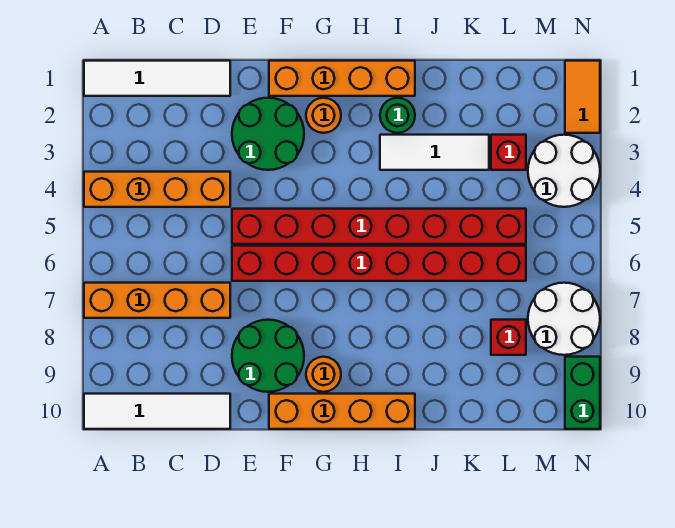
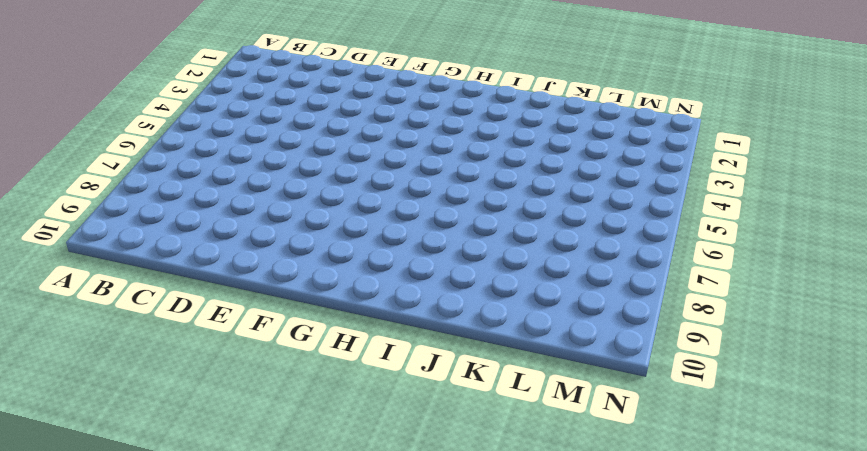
none -> white 1x4 tile [84,61,230,96]
none -> orange 1x4 brick [84,172,230,207]
none -> orange 1x4 brick [84,283,230,318]

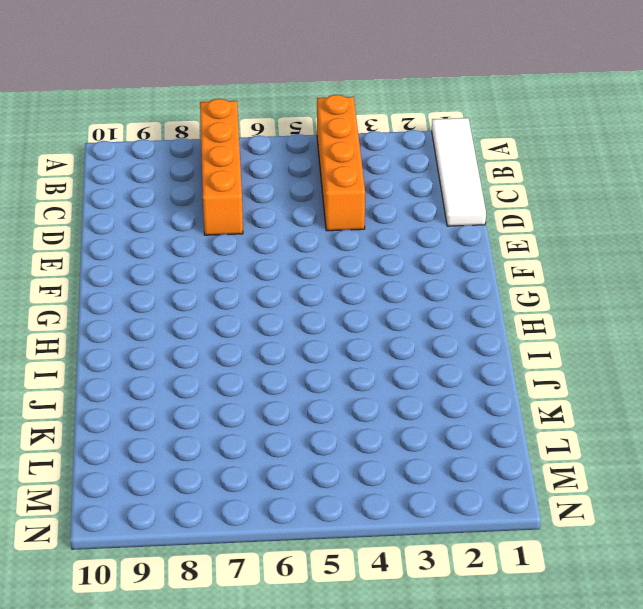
none -> white 1x4 tile [84,394,230,429]
none -> green 2x2 round brick [232,98,304,170]
none -> red 1x8 brick [232,209,526,244]

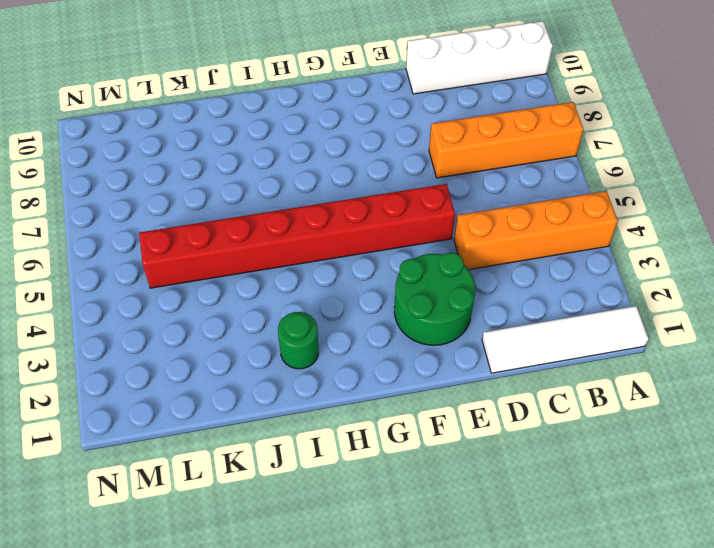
white 1x4 brick [406,21,553,94] -> white 1x4 tile [84,394,230,429]
none -> red 1x8 brick [232,246,526,281]
none -> green 2x2 round brick [232,320,304,392]
none -> orange 1x4 brick [269,61,415,96]

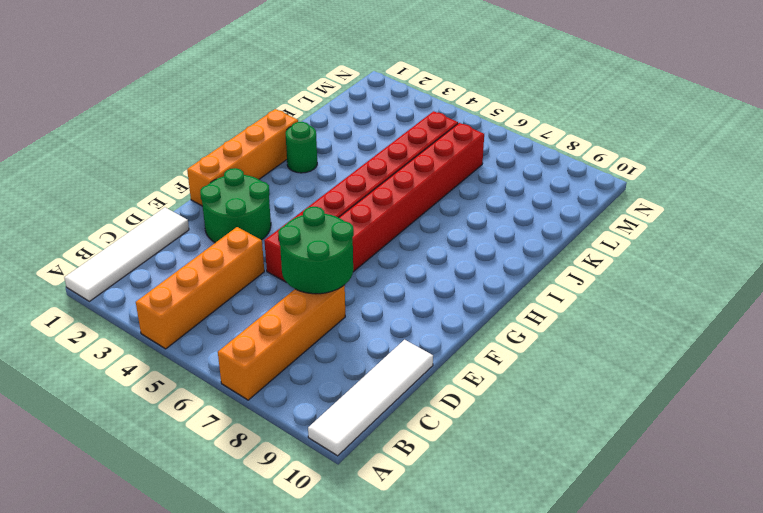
green 2x2 round brick [278,207,354,294] -> green 2x2 round brick moved to [232,320,304,392]
none -> orange 1x4 brick [269,394,415,429]
none -> orange 1x1 round brick [306,98,341,133]
none -> orange 1x1 round brick [306,357,341,392]

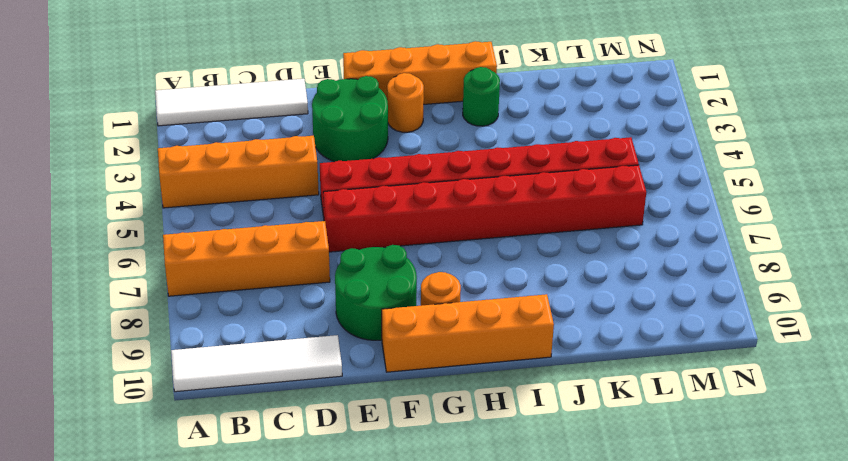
none -> white 1x3 tile [380,135,489,170]
none -> red 1x1 brick [491,135,526,170]
none -> red 1x1 brick [491,320,526,355]

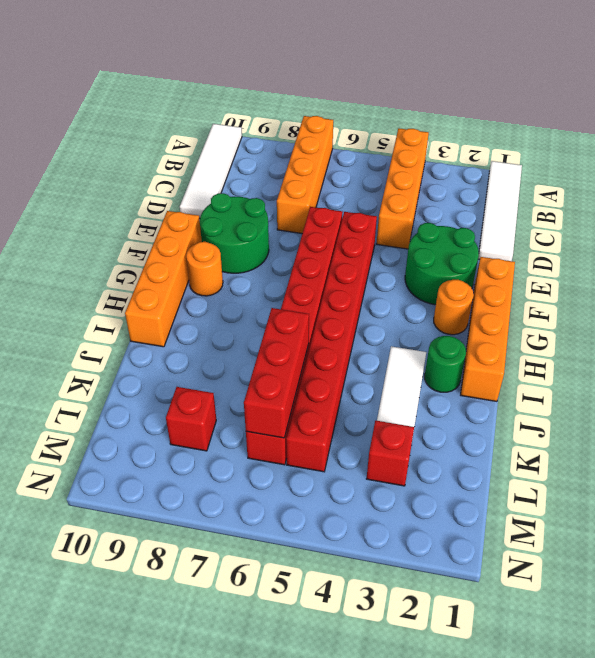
red 1x3 brick [244,308,309,438] -> none
none -> white 2x2 round brick [528,135,600,207]
none -> white 2x2 round brick [528,283,600,355]
none -> orange 1x2 tile [565,61,600,133]

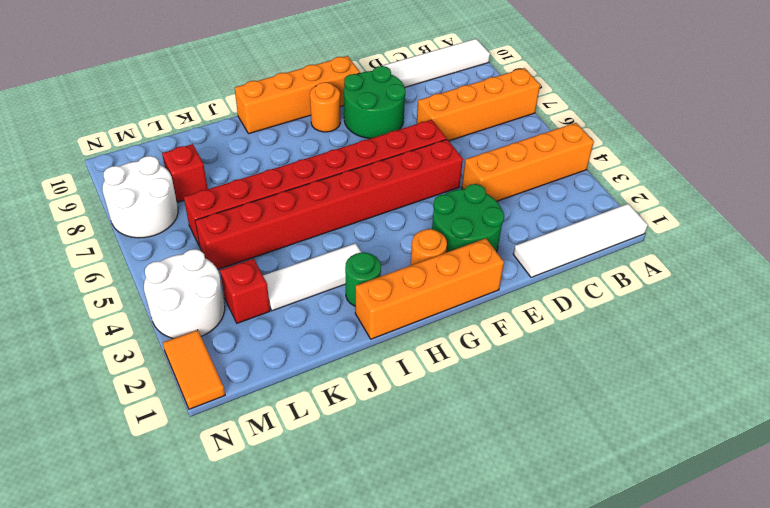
none -> green 1x2 brick [565,357,600,429]

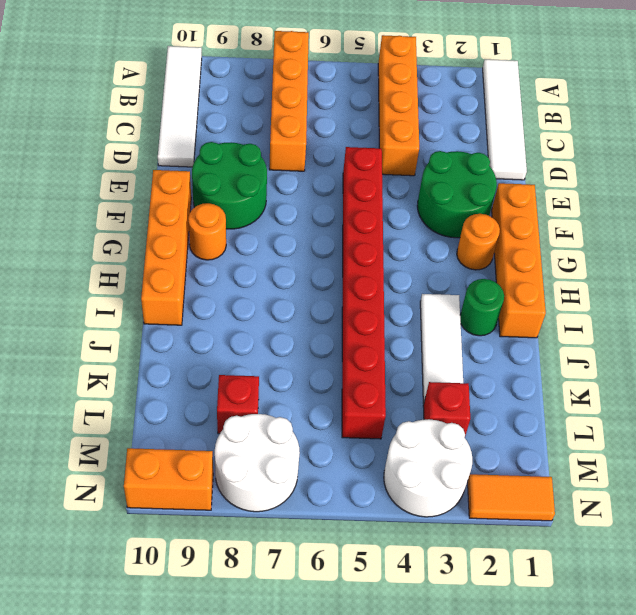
orange 1x2 brick [124,448,213,510] -> green 1x2 brick [565,357,600,429]
none -> red 1x8 brick [232,246,526,281]

